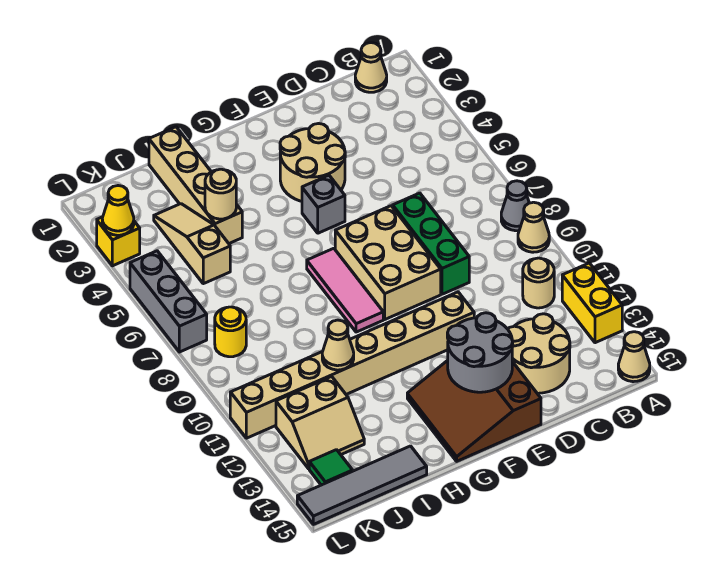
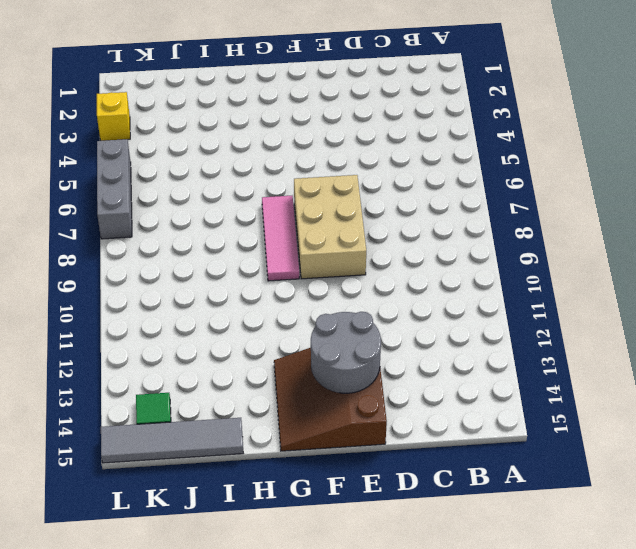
none -> grey 1x1 cone [501,181,529,231]
none -> tan 1x1 cone [518,202,549,252]
none -> yellow 1x2 brick [562,263,622,343]

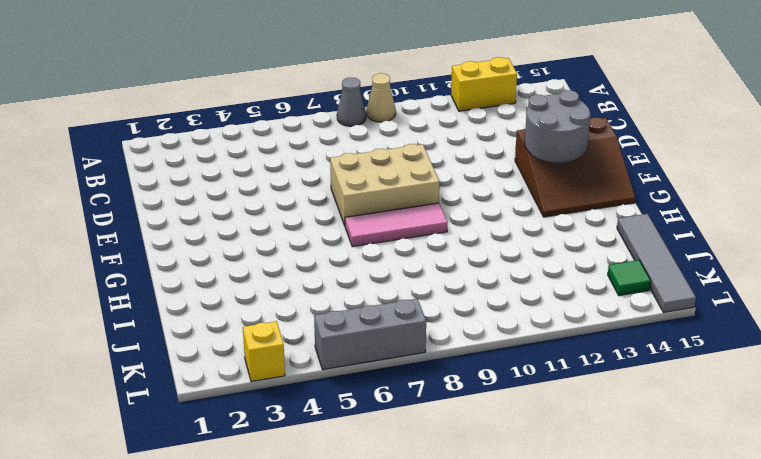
none -> tan 1x1 cone [618,332,650,382]
none -> tan 1x1 cone [355,43,387,92]
none -> tan 1x1 round brick [523,258,554,308]

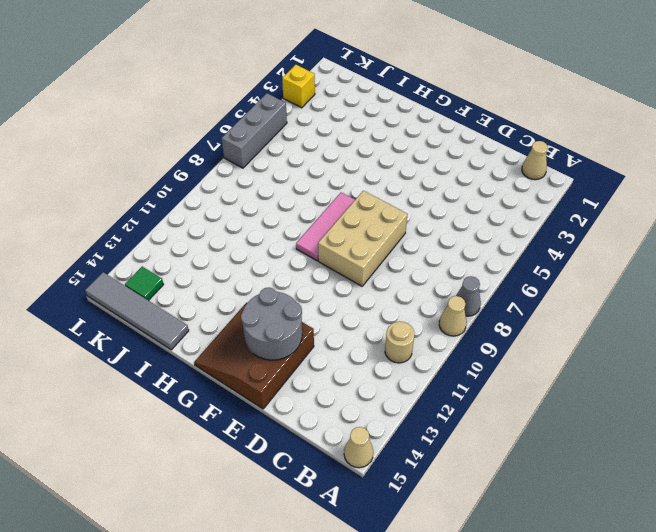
none -> yellow 1x2 brick [562,263,622,343]
none -> tan 2x2 round brick [508,314,570,393]
none -> green 1x3 brick [393,193,469,294]

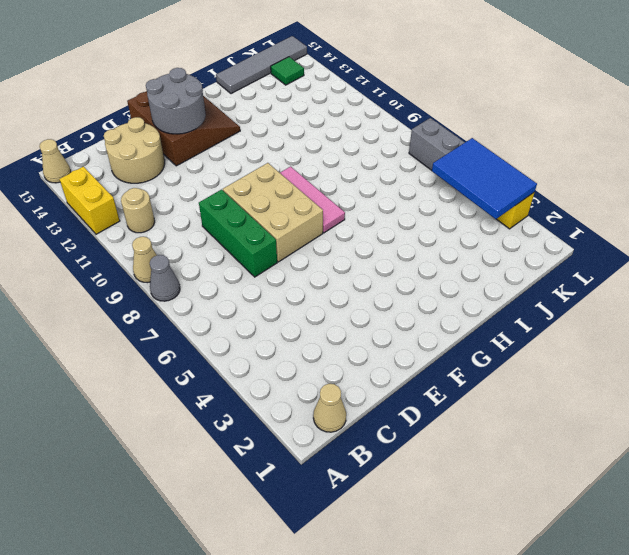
blue 2x3 tile [432,138,537,219] -> yellow 1x1 cone [102,186,134,235]
none -> tan 2x2 round brick [280,124,345,201]
none -> tan 1x8 brick [230,292,474,438]
none -> grey 1x1 brick [302,175,345,233]

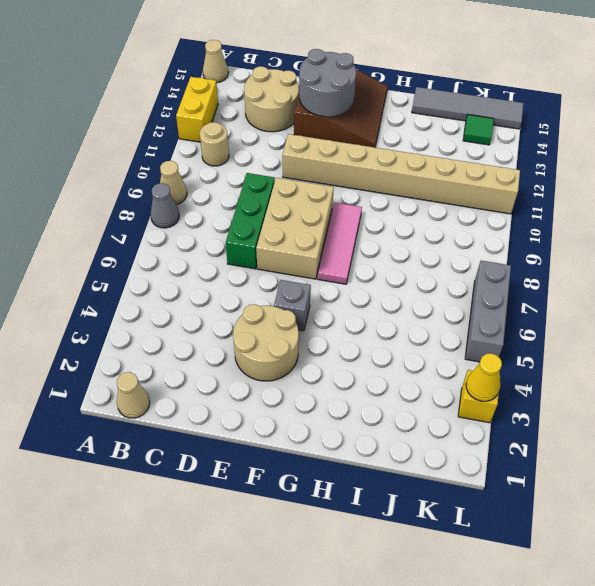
none -> tan 1x4 brick [149,127,242,243]
none -> tan 1x3 slope [154,204,230,284]
none -> tan 2x2 slope [276,376,364,469]

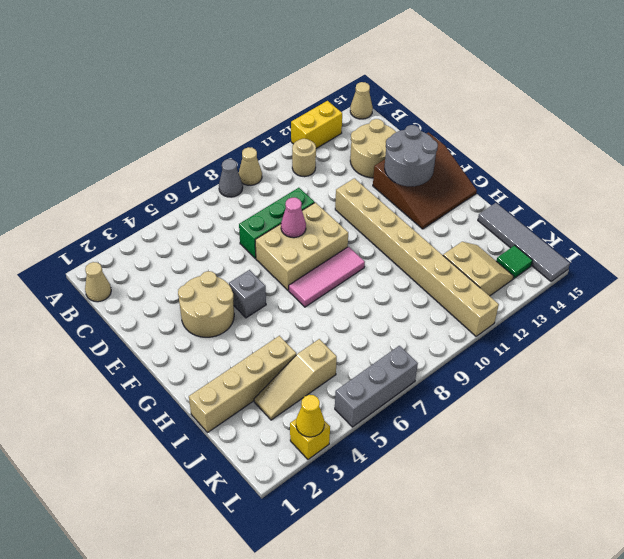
pink 1x1 cone [281,198,306,238] -> none
none -> yellow 1x1 round brick [215,307,246,357]
none -> tan 1x1 round brick [205,169,236,219]
none -> tan 1x1 cone [322,320,354,370]

